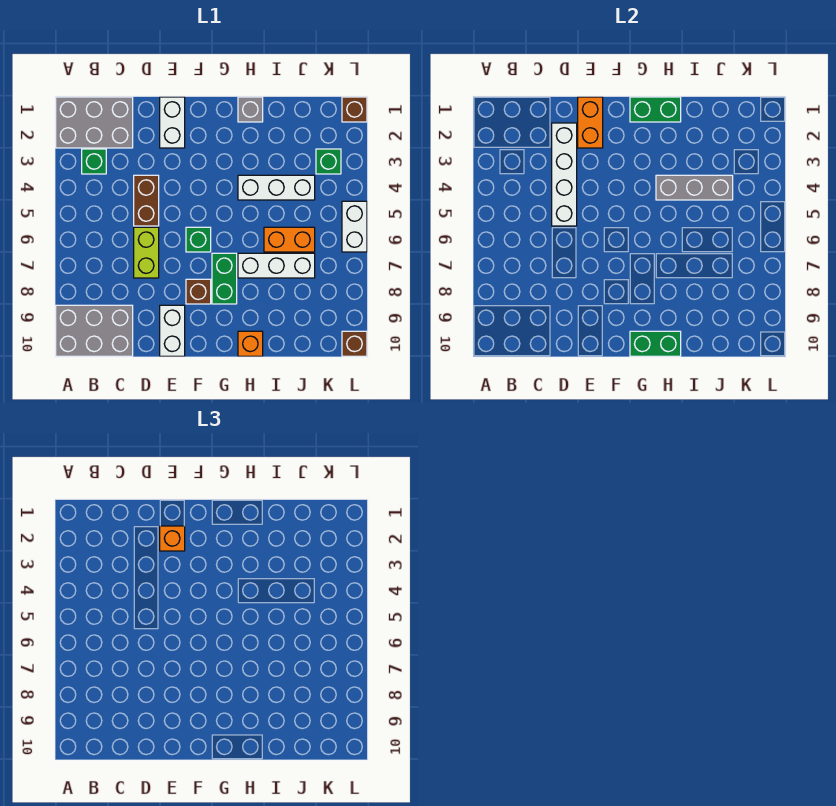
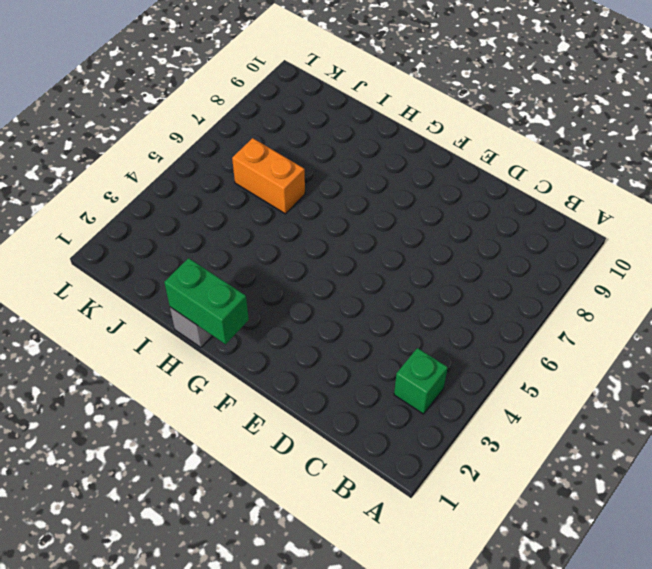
none -> grey 2x3 brick [56,97,133,148]
none -> grey 2x3 brick [56,305,133,356]
none -> brown 1x2 brick [134,175,159,226]

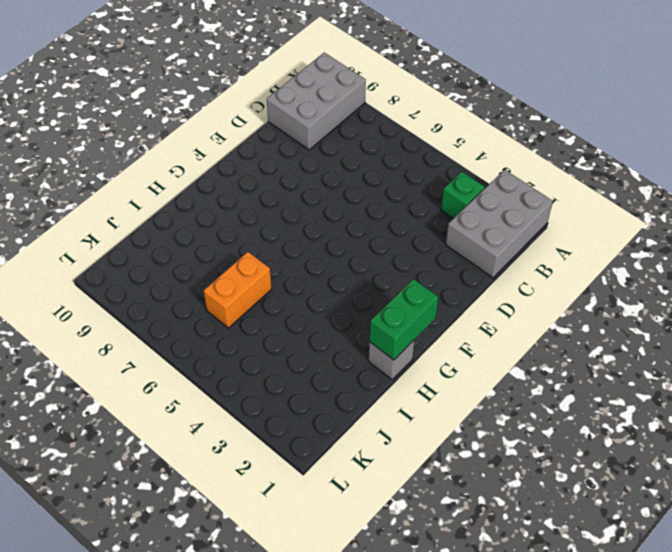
none -> brown 1x2 brick [134,175,159,226]
none -> lime 1x2 brick [134,227,159,278]
none -> white 1x2 brick [160,97,185,148]

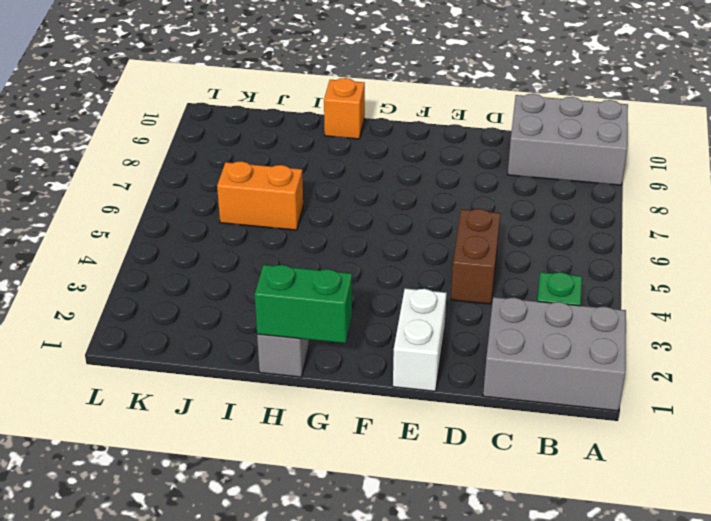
none -> lime 1x2 brick [134,227,159,278]
none -> white 1x2 brick [160,305,185,356]
none -> green 1x1 brick [186,227,211,252]

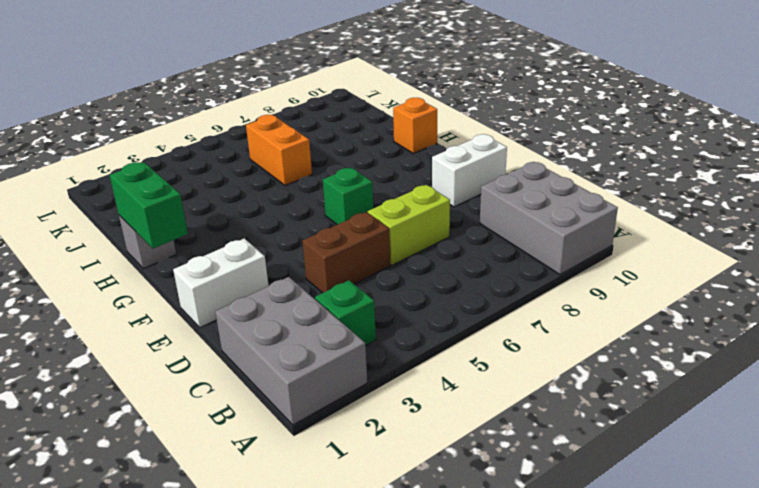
none -> brown 1x1 brick [186,279,211,304]
none -> green 1x2 brick [212,253,237,304]
none -> white 1x3 brick [238,175,315,200]

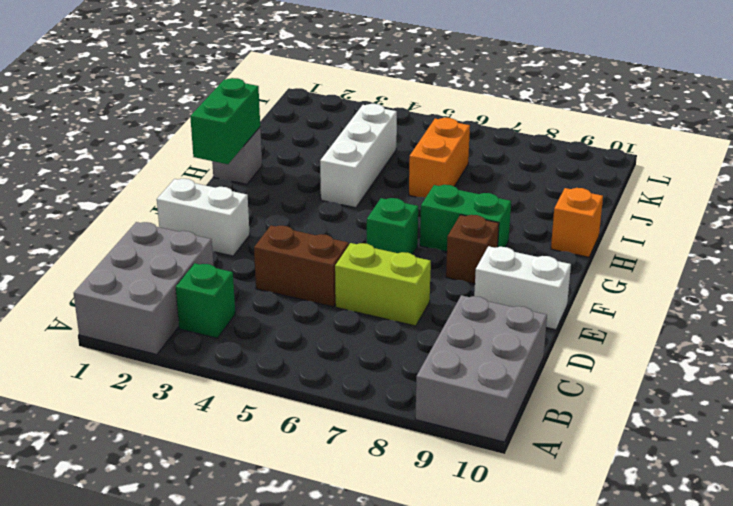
none -> white 1x3 brick [238,253,315,278]
none -> green 1x1 brick [316,149,341,174]
none -> brown 1x1 brick [342,97,367,122]

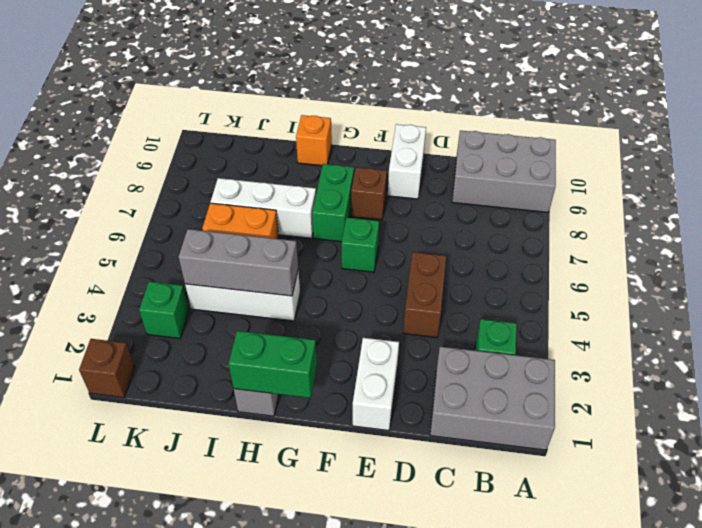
none -> lime 1x2 brick [134,227,159,278]
none -> white 1x2 brick [342,201,367,252]
none -> brown 1x1 brick [342,331,367,356]

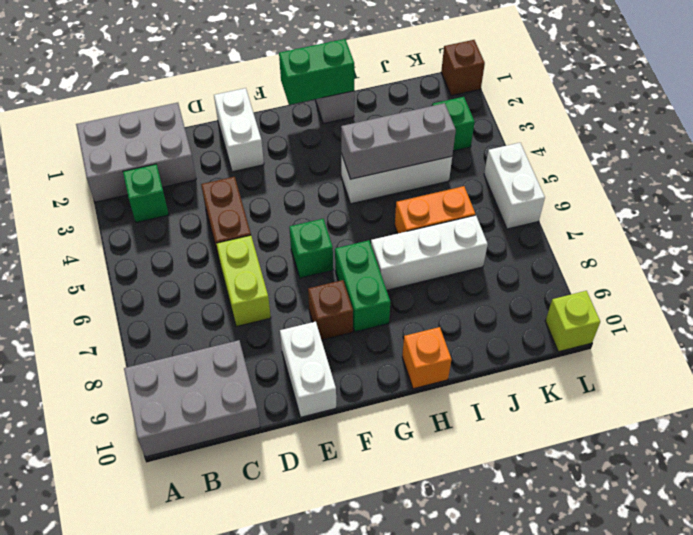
lime 1x1 brick [546,291,600,352] -> brown 1x1 brick [342,331,367,356]
none -> white 1x4 brick [552,123,577,226]
none -> orange 1x2 brick [578,97,603,148]
none -> green 1x2 brick [630,331,681,356]

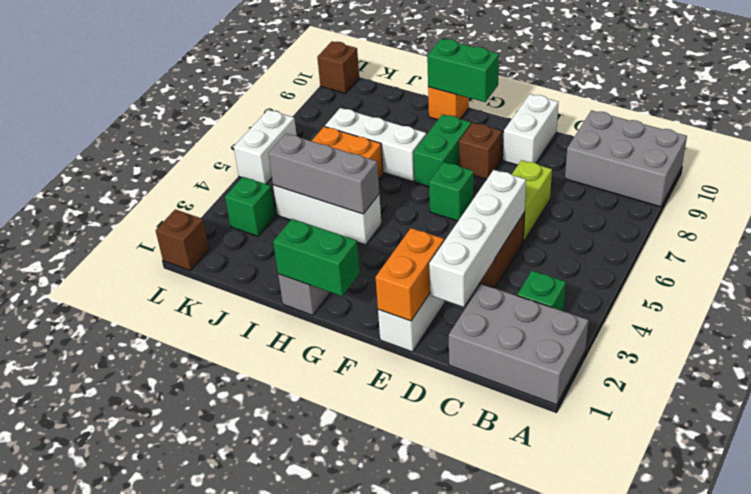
none -> orange 1x1 brick [160,526,185,551]

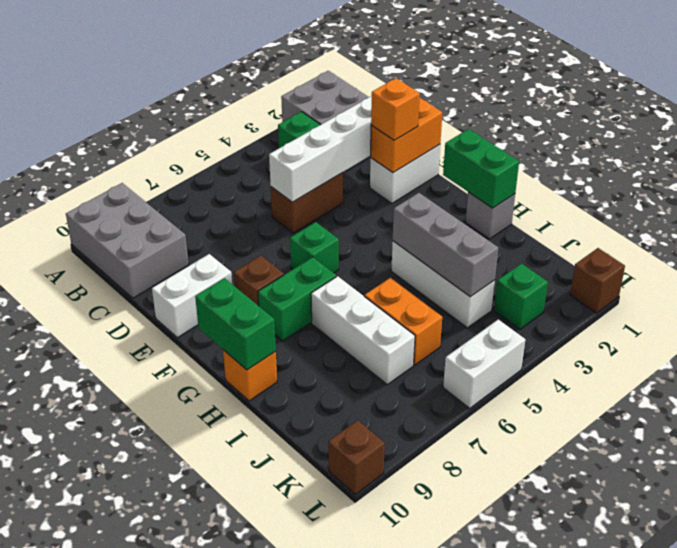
none -> lime 1x2 brick [134,227,159,278]

